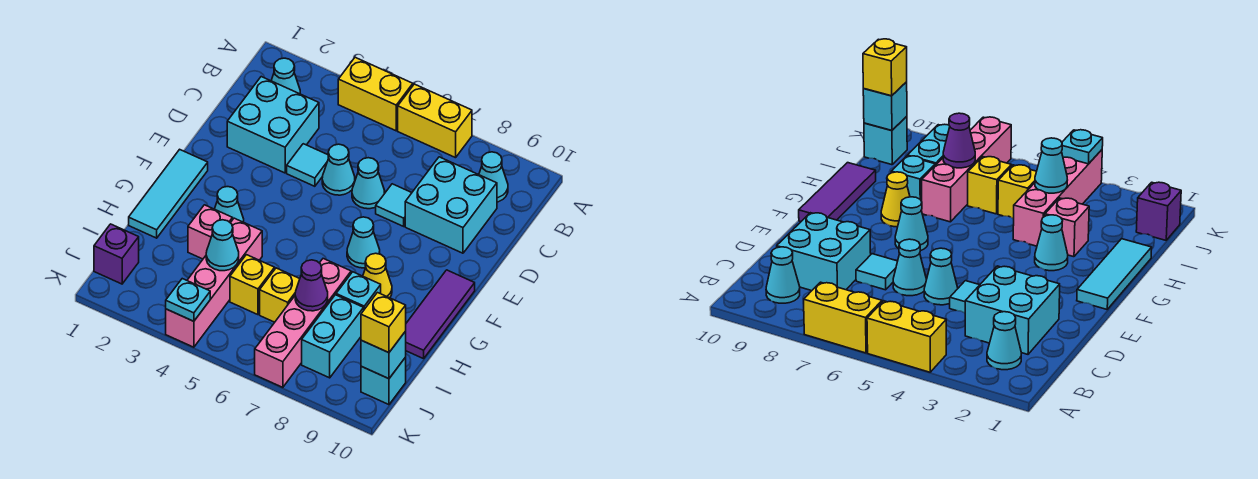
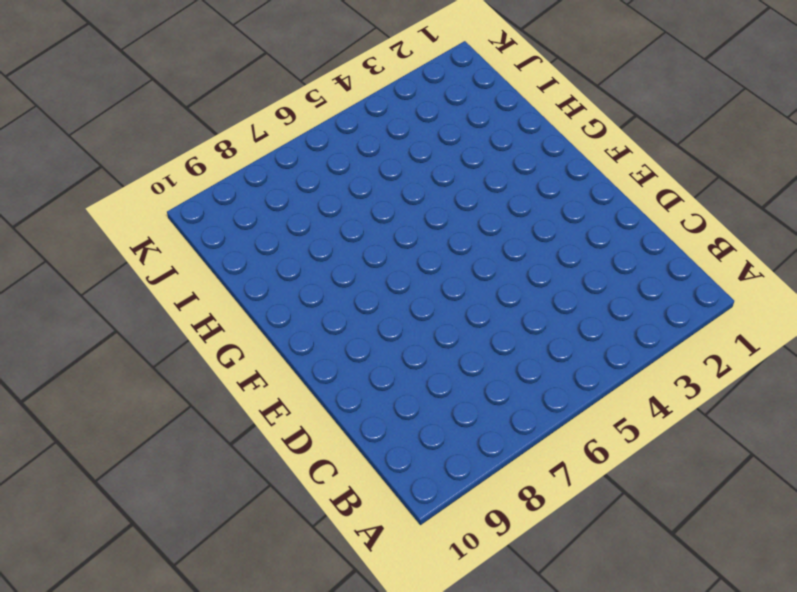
none -> yellow 1x2 brick [338,57,413,131]
none -> yellow 1x2 brick [398,84,472,158]
none -> cyan 1x1 cone [271,58,300,94]

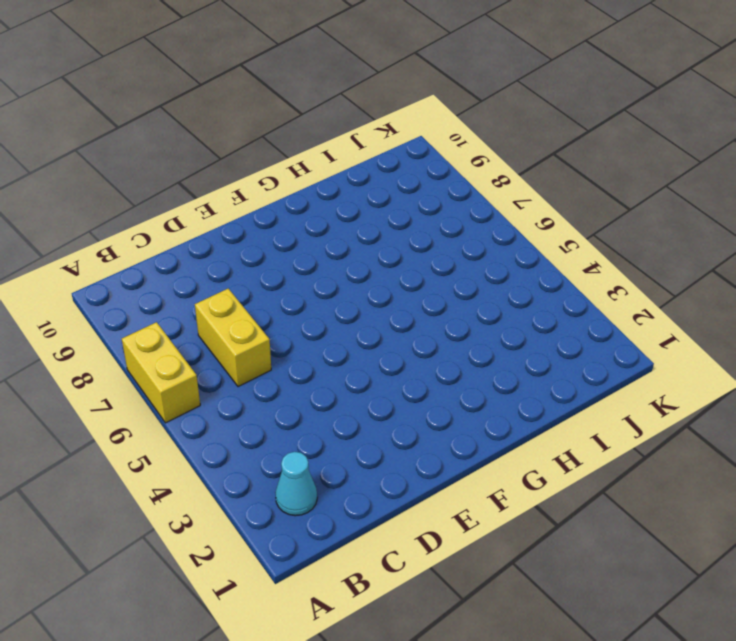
yellow 1x2 brick [195,288,271,387] -> yellow 1x2 brick moved to [338,57,413,131]
none -> cyan 1x1 cone [479,152,508,202]
none -> cyan 2x2 brick [227,77,319,173]
none -> cyan 2x2 brick [405,157,497,253]

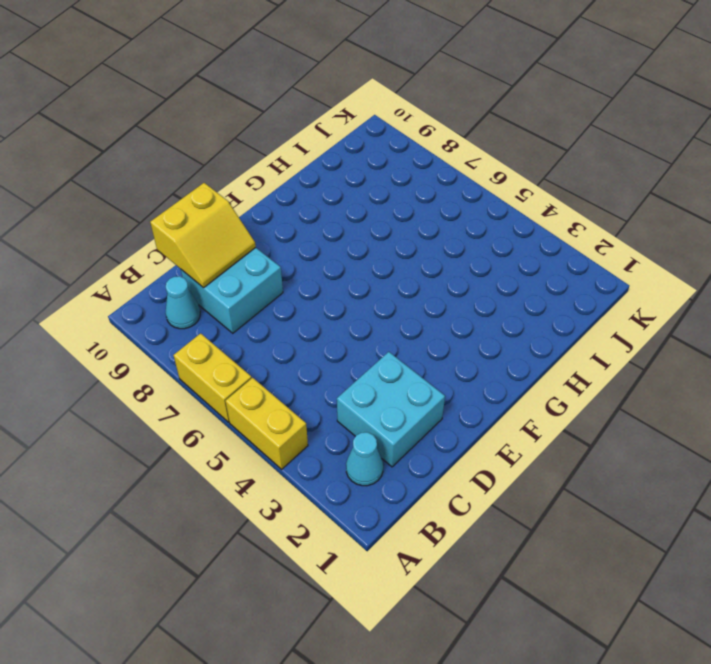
yellow 2x2 slope [150,183,256,288] -> none
none -> cyan 1x1 tile [287,144,329,186]
none -> cyan 1x1 cone [322,144,355,195]
none -> cyan 1x1 cone [352,158,385,209]

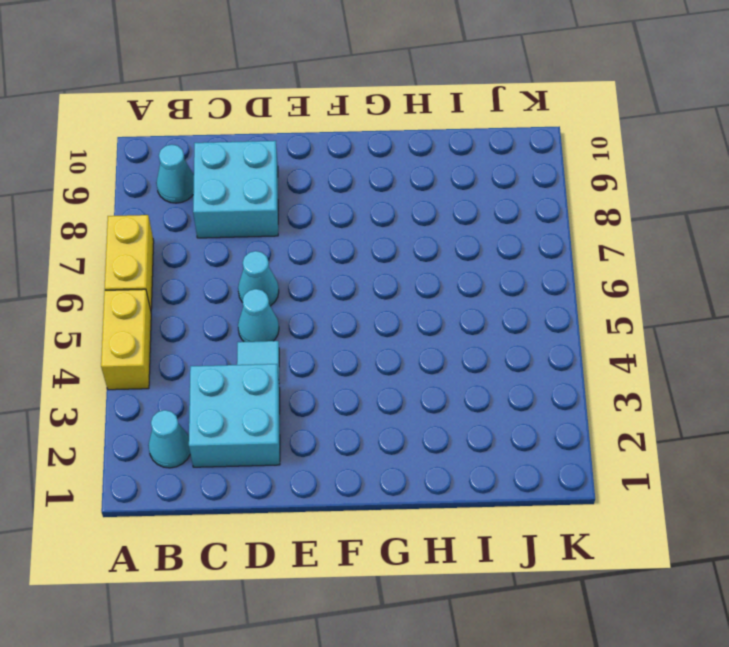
none -> cyan 1x1 tile [376,184,412,226]
none -> cyan 1x3 tile [129,149,208,238]
none -> cyan 1x1 cone [347,217,380,268]

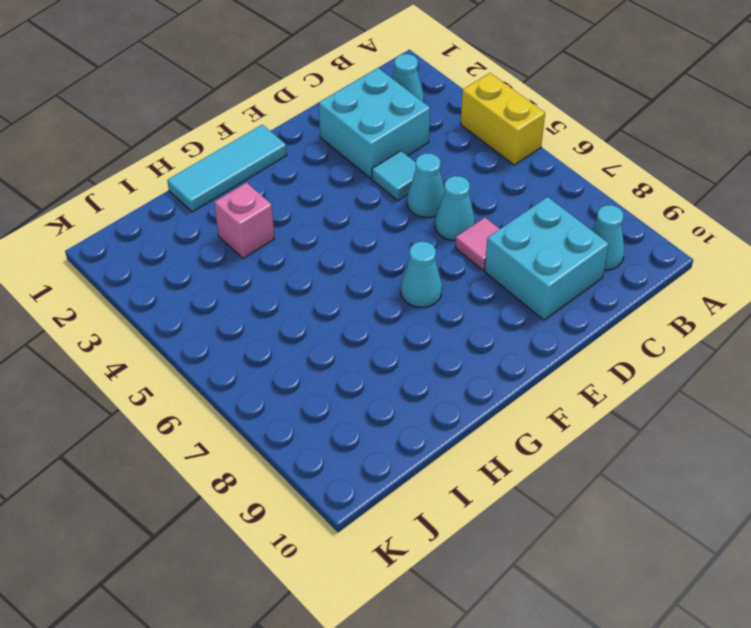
pink 1x1 tile [455,218,499,270] -> cyan 1x1 tile [376,184,412,226]
none -> yellow 1x2 brick [398,84,472,158]
none -> purple 1x3 tile [406,270,475,359]
none -> cyan 1x1 cone [215,187,244,222]

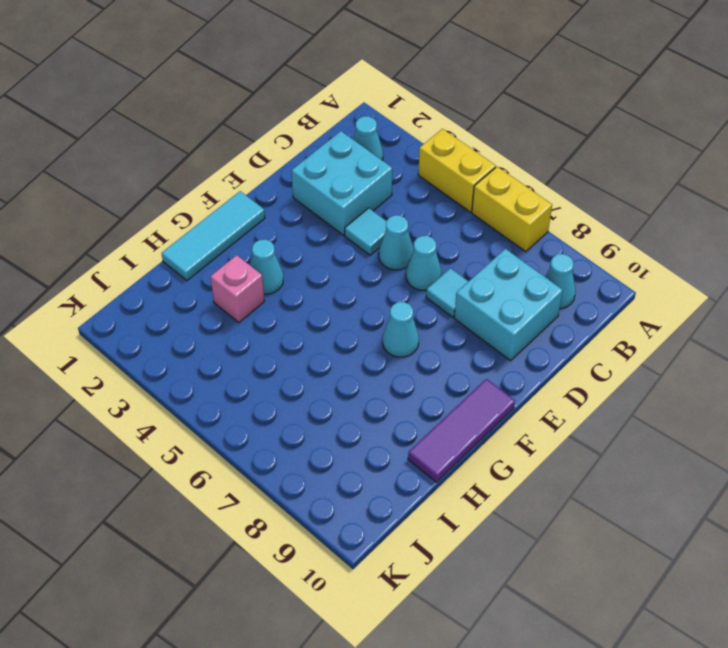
none -> yellow 1x1 cone [363,253,392,298]
none -> pink 1x4 brick [166,218,262,347]
none -> pink 1x4 brick [255,259,351,387]

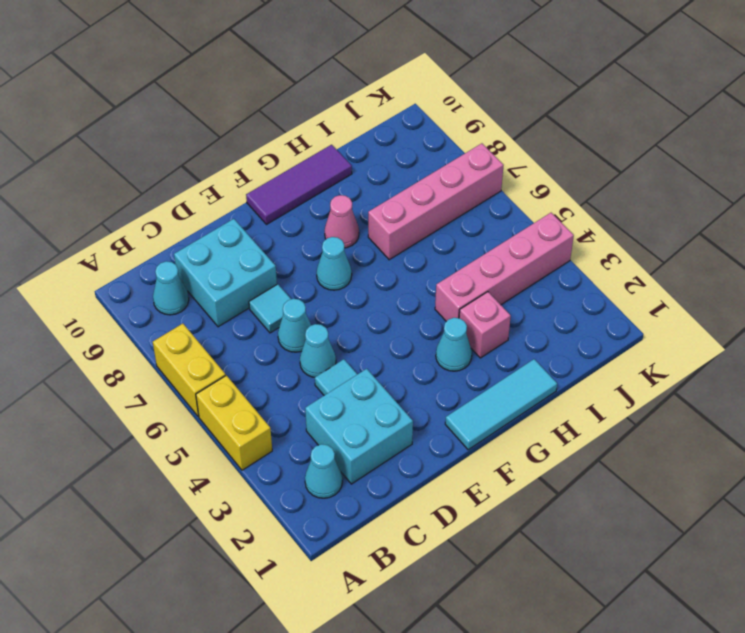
pink 1x1 cone [325,195,359,248] -> yellow 1x1 cone [363,253,392,298]
none -> cyan 1x1 brick [336,272,381,309]
none -> yellow 1x1 brick [230,255,275,315]
none -> yellow 1x1 brick [260,268,300,322]

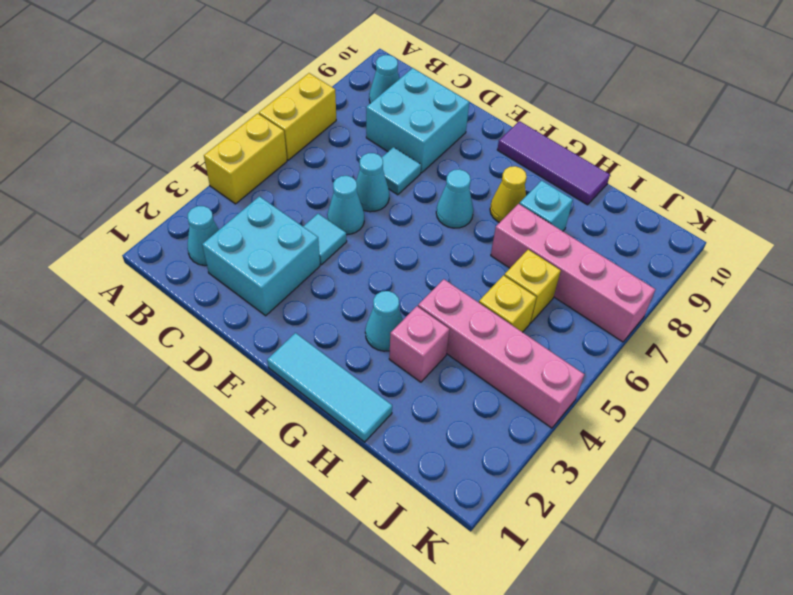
none -> cyan 1x2 brick [302,295,364,378]
none -> purple 1x1 brick [94,224,139,284]
none -> cyan 1x1 brick [361,357,406,405]

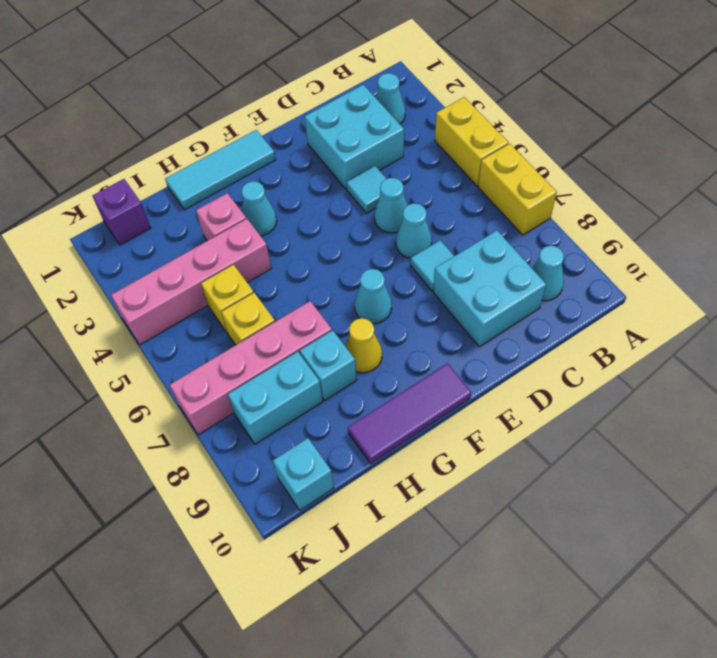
none -> cyan 1x1 cone [206,220,239,271]
none -> purple 1x1 cone [295,260,328,311]
none -> cyan 1x1 brick [361,331,406,379]

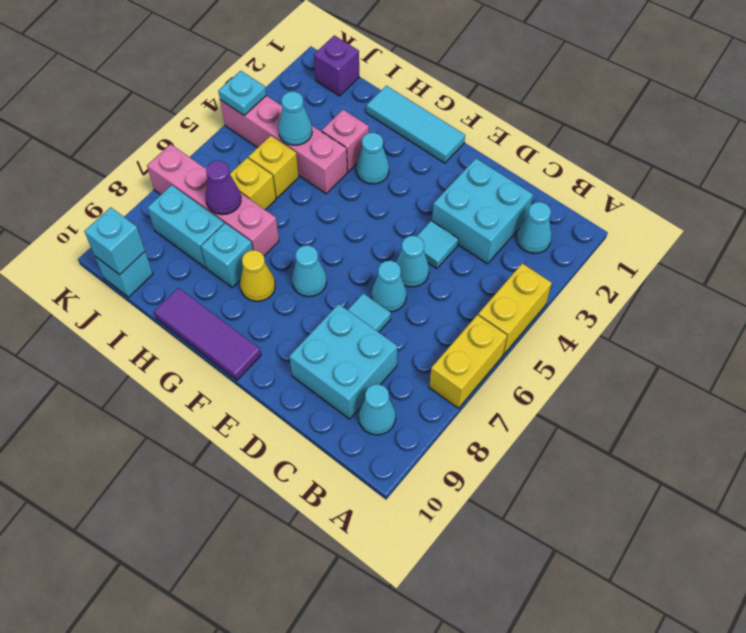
none -> yellow 1x1 brick [361,293,406,353]

